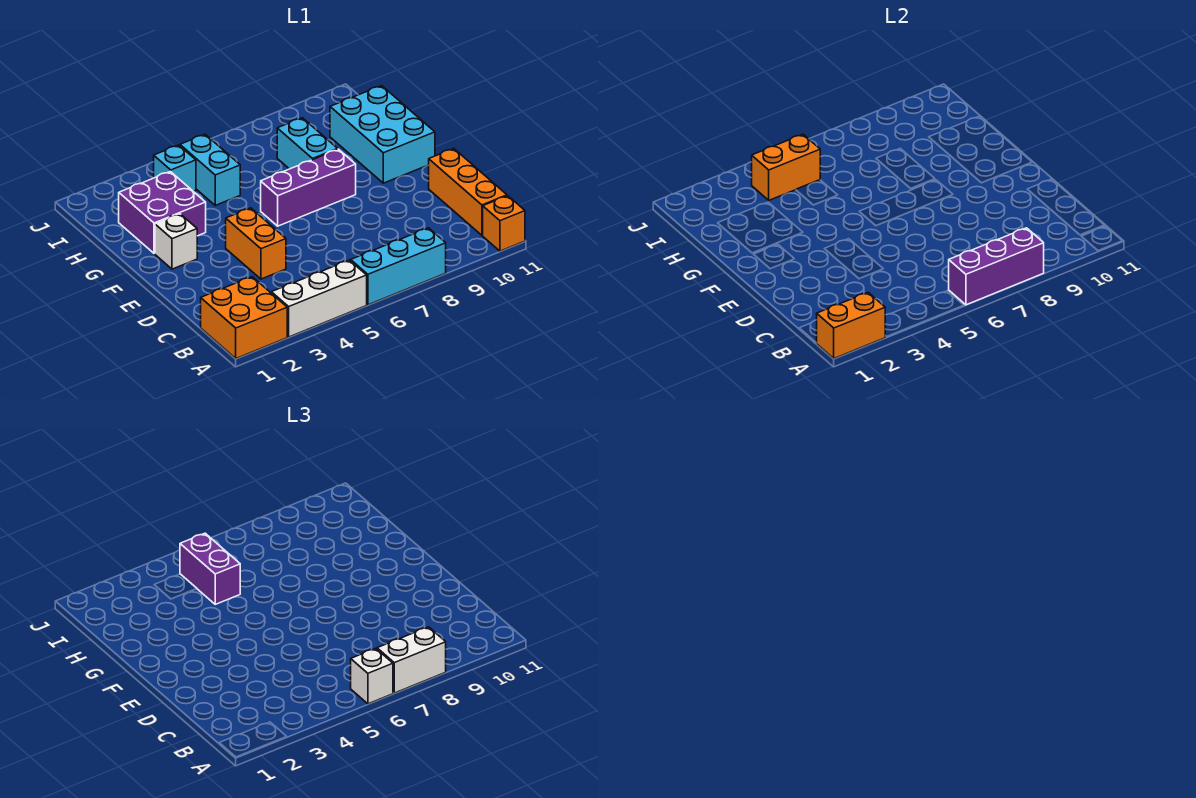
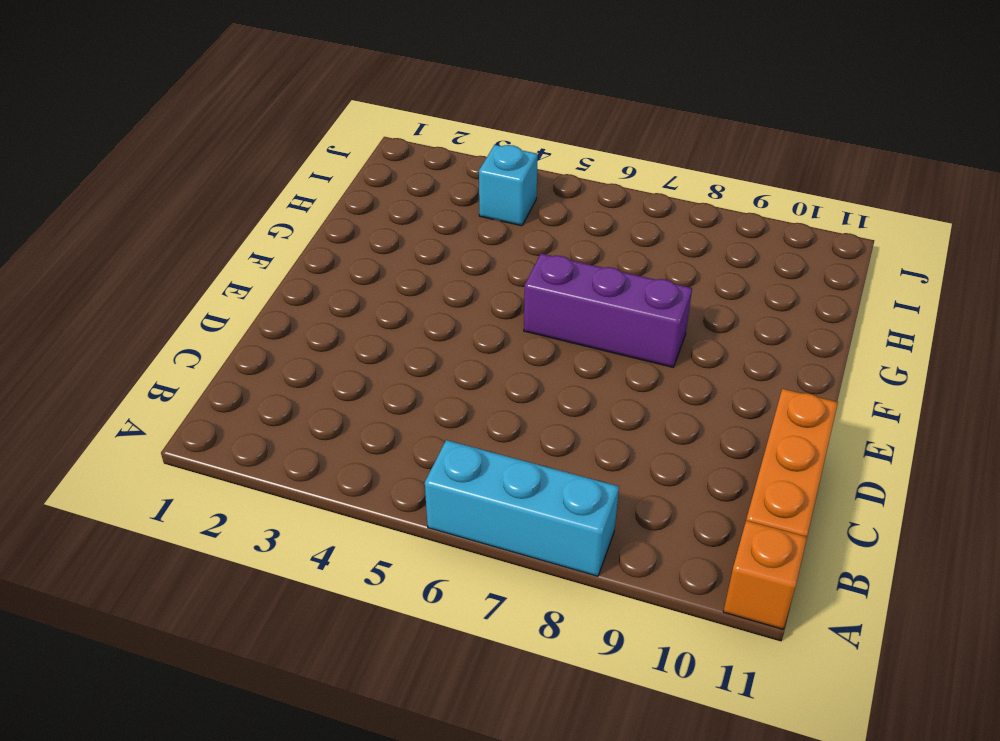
none -> orange 2x2 brick [201,277,287,358]
none -> white 1x3 brick [271,260,367,337]
none -> orange 1x2 brick [226,208,286,279]

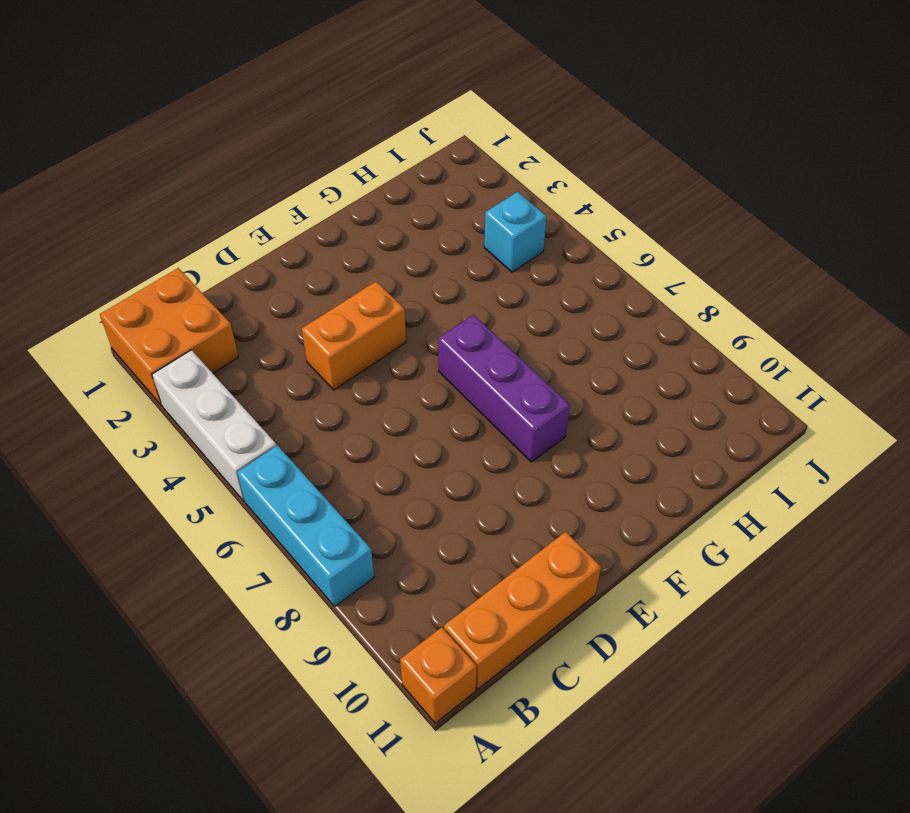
none -> white 1x1 brick [155,214,197,269]
none -> cyan 2x3 brick [330,86,435,183]
none -> purple 2x2 brick [119,171,206,253]

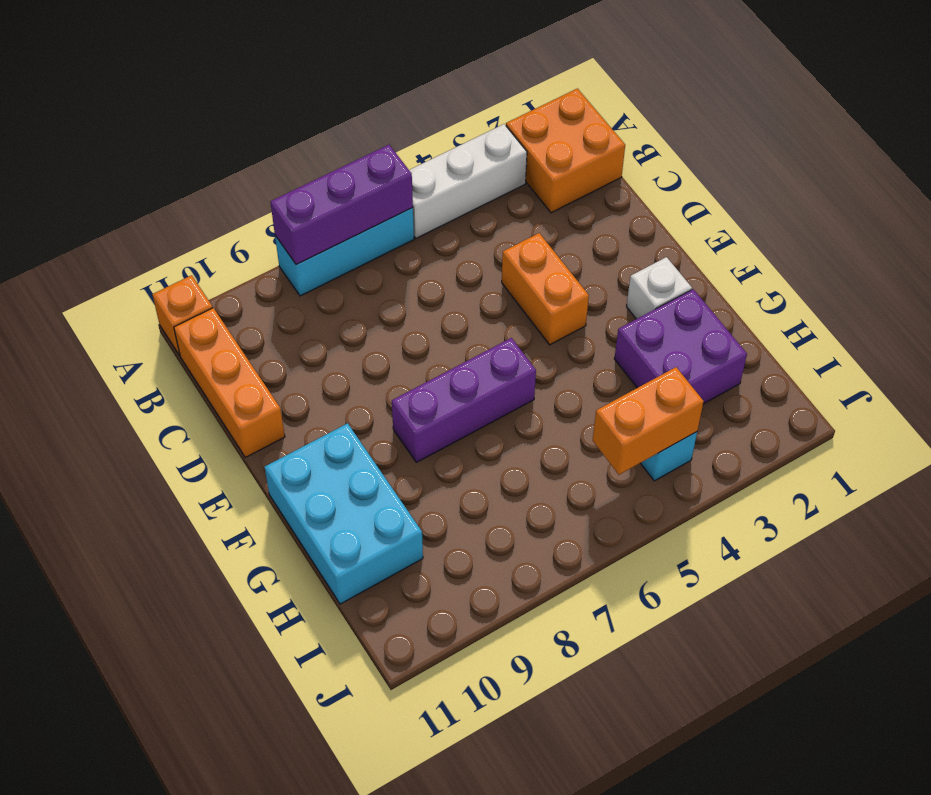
none -> cyan 1x2 brick [277,118,338,169]
none -> cyan 1x2 brick [180,134,240,205]
none -> orange 1x2 brick [817,293,885,358]

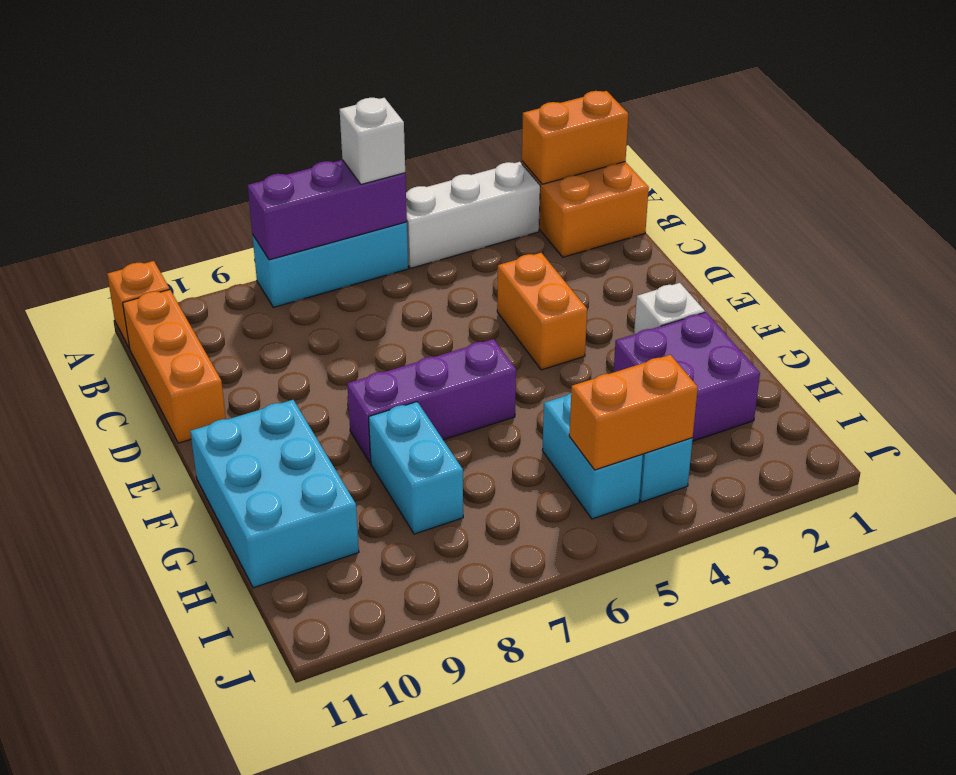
none -> white 1x2 brick [377,627,446,693]
none -> purple 1x2 brick [180,533,240,604]

